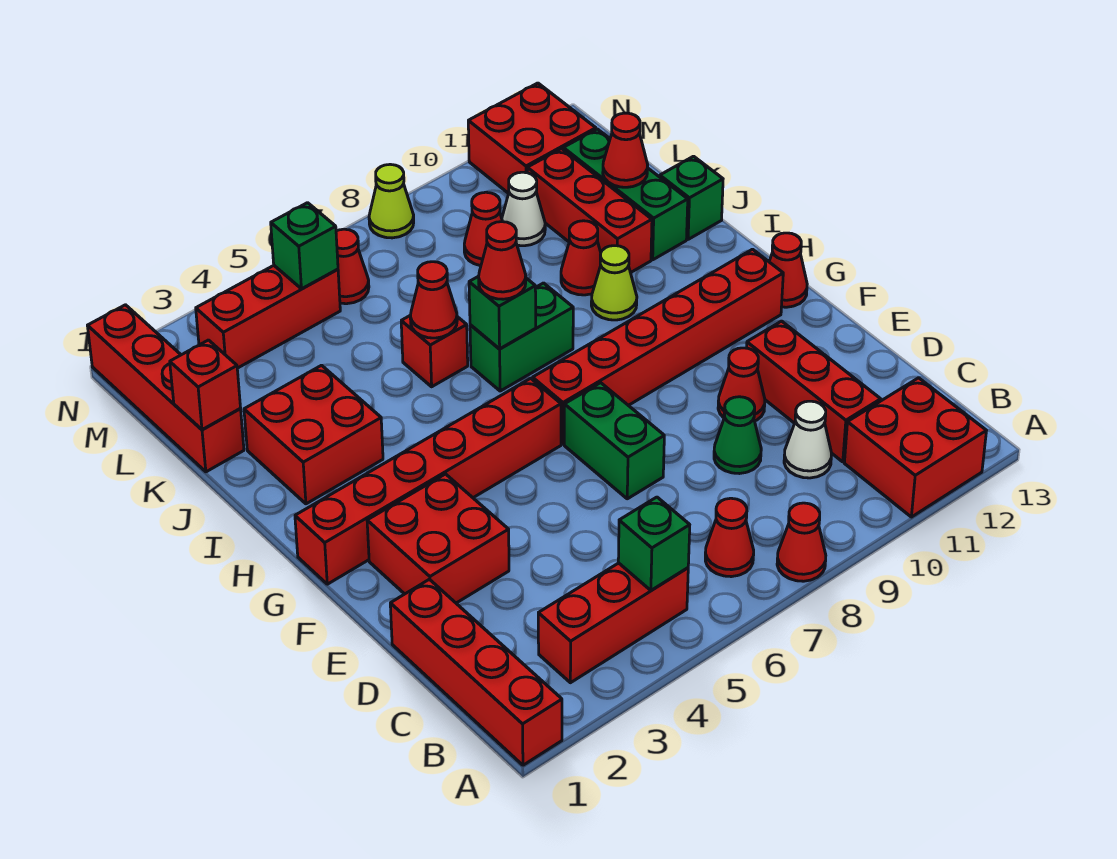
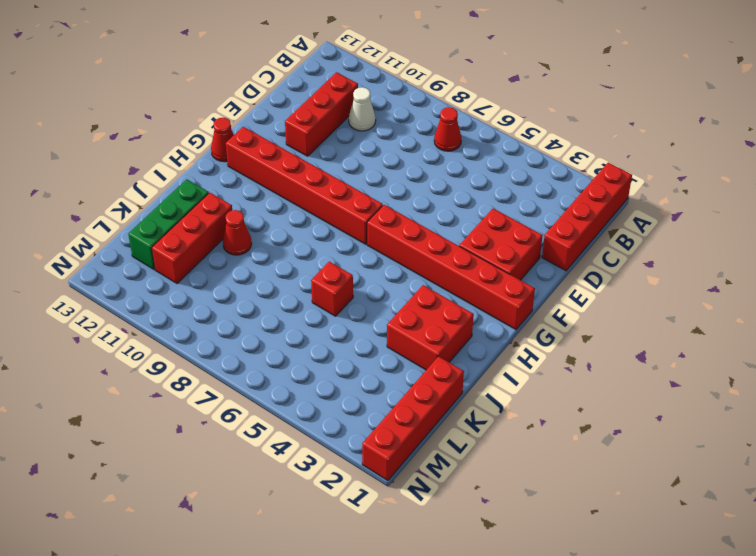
none -> red 1x1 cone [777,503,826,581]
none -> red 2x2 brick [844,378,987,517]
none -> red 1x3 brick [538,563,688,683]
none -> green 1x1 cone [714,397,761,474]

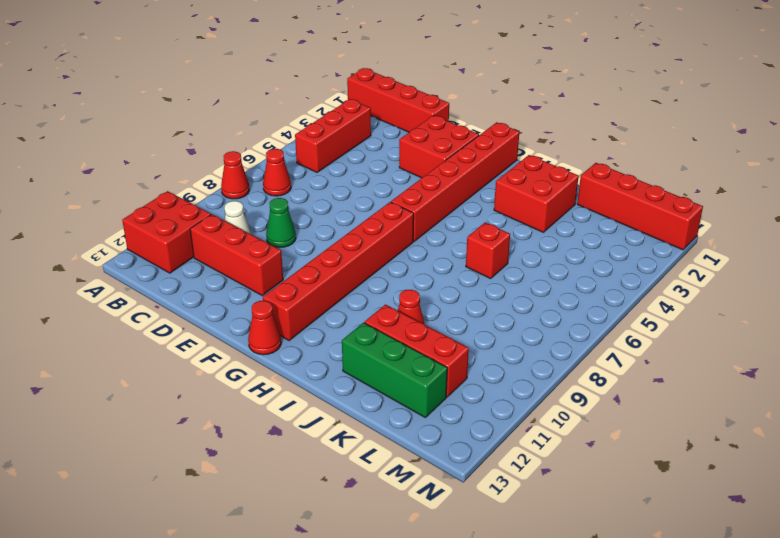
none -> green 1x2 brick [564,383,664,499]
none -> red 1x1 cone [718,348,765,421]
none -> green 1x2 brick [470,283,573,391]
none -> lime 1x1 cone [591,246,637,320]

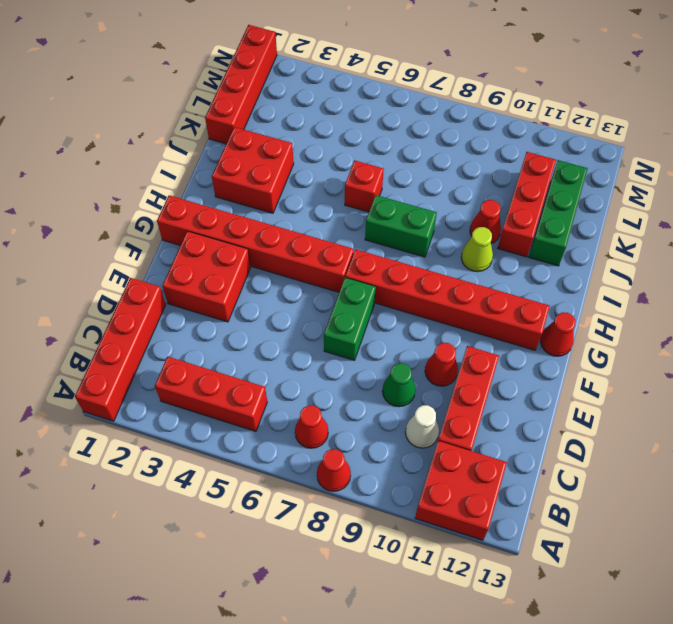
none -> green 1x1 brick [660,156,723,239]
none -> red 1x1 cone [464,192,503,266]
none -> white 1x1 cone [502,172,545,246]
none -> red 1x3 brick [196,266,340,368]

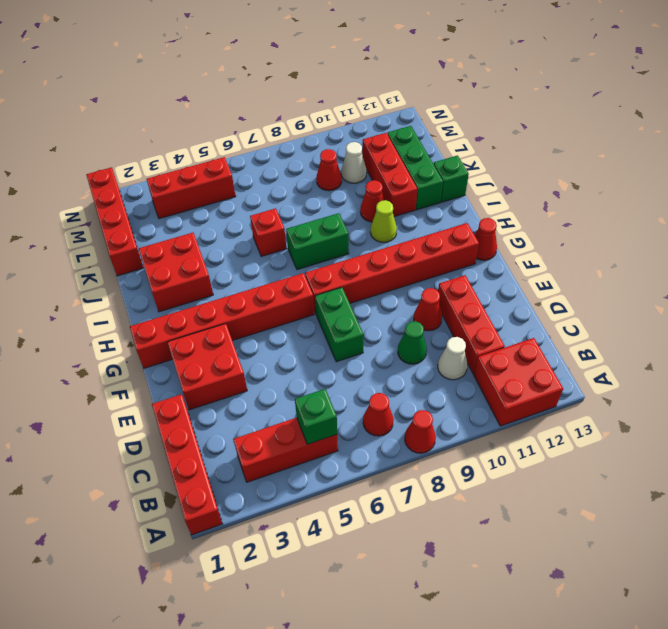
none -> red 1x1 cone [336,229,369,304]
none -> red 2x2 brick [468,83,596,193]
none -> lime 1x1 cone [369,164,414,238]
none -> green 1x1 brick [469,276,536,349]

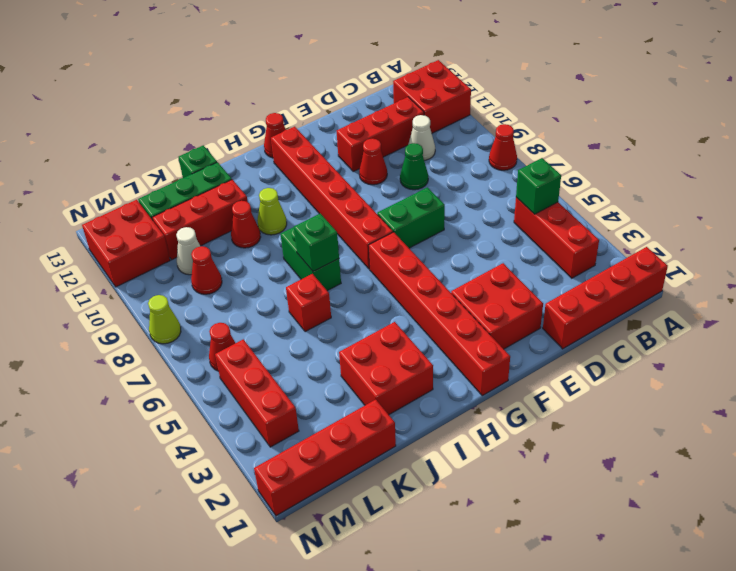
none -> red 1x1 cone [705,498,754,577]
none -> red 1x1 cone [410,262,457,338]
none -> red 1x1 brick [170,340,241,430]
none -> red 1x1 cone [603,113,648,187]

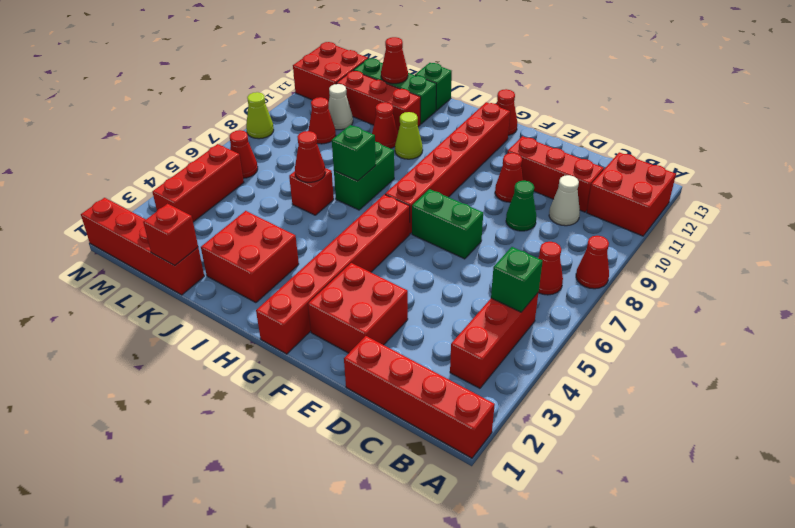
none -> green 1x1 brick [271,203,338,289]
none -> red 1x1 cone [479,222,526,299]

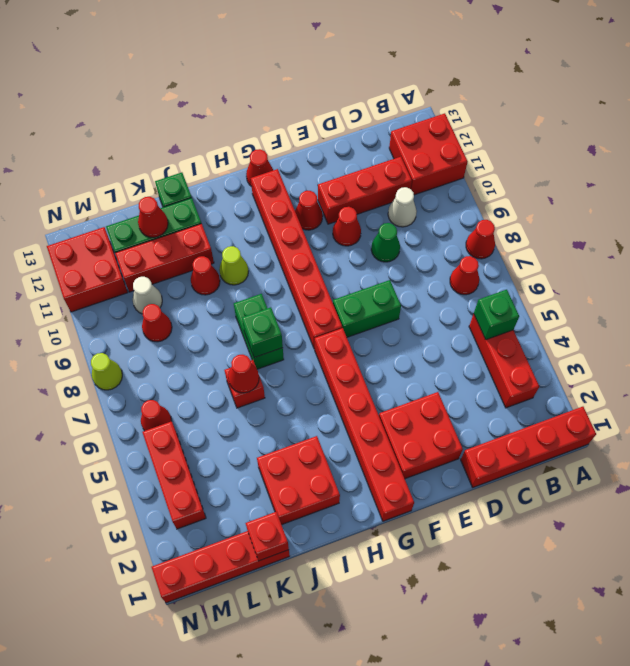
red 1x1 cone [295,191,323,230] -> red 1x1 cone moved to [479,222,526,299]
none -> green 1x1 brick [271,203,338,289]

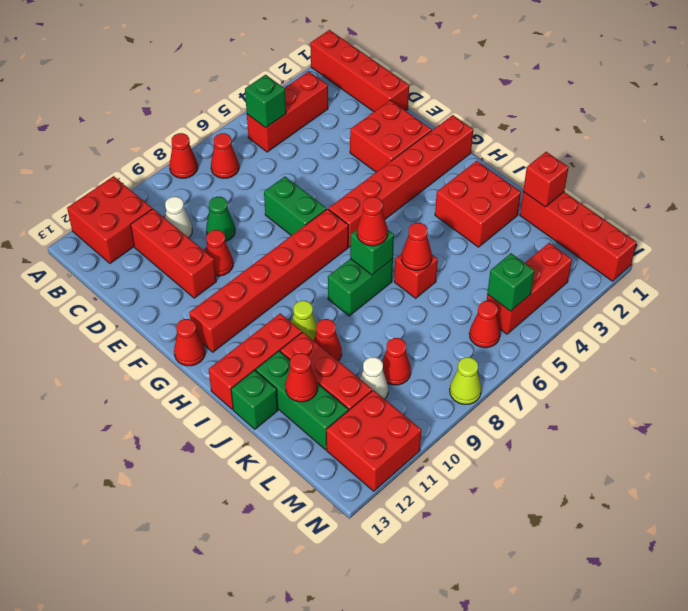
red 1x3 brick [208,313,302,409] -> none

